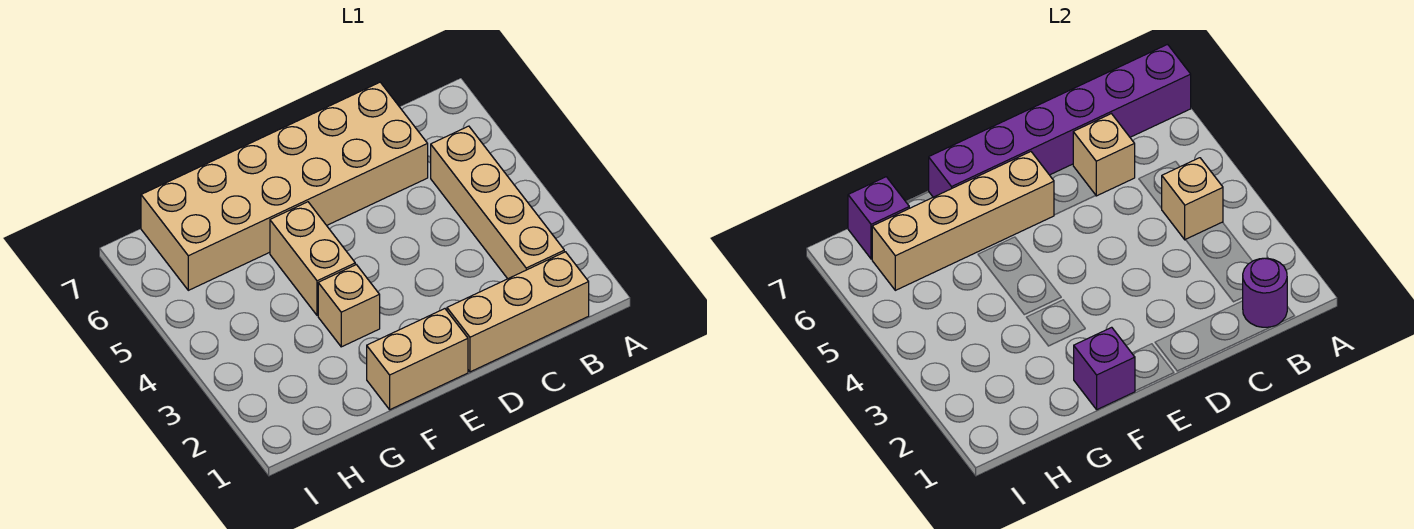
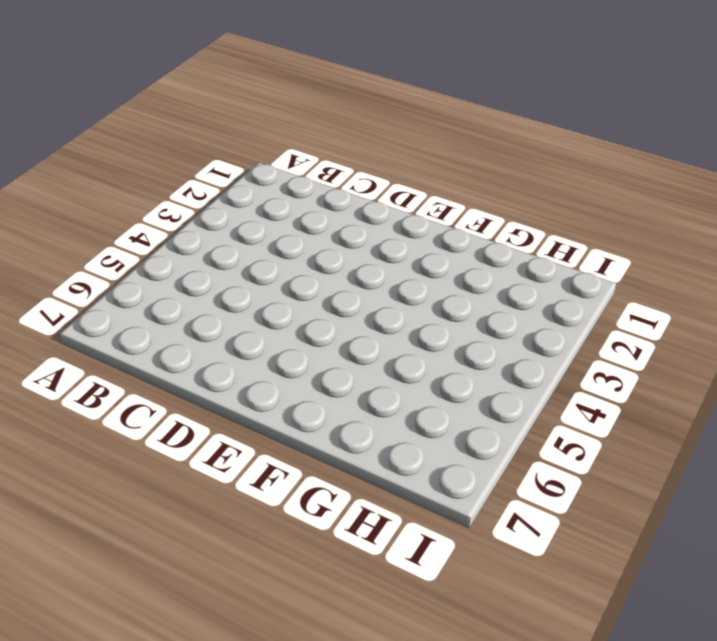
none -> tan 1x3 brick [447,252,589,372]
none -> tan 1x4 brick [431,126,564,279]
none -> tan 2x6 brick [141,82,428,290]

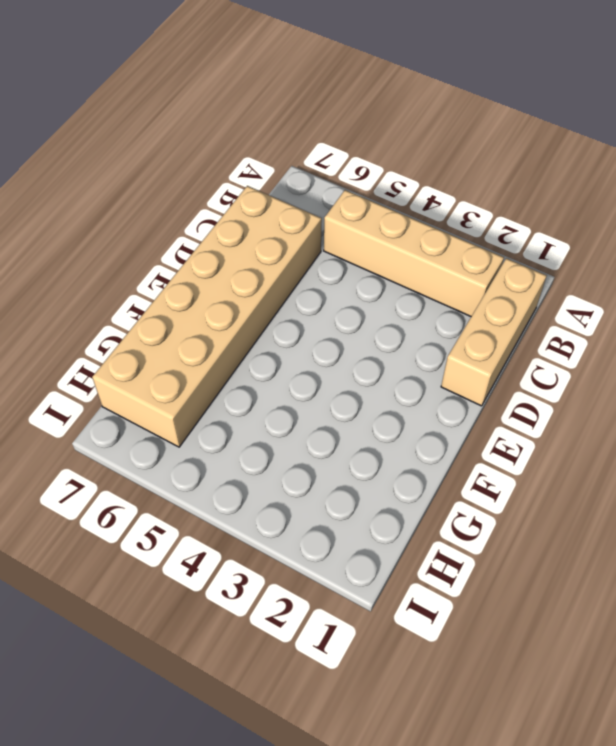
none -> tan 1x2 brick [367,309,468,410]
none -> tan 1x1 brick [318,265,380,347]
none -> tan 1x2 brick [270,202,355,315]

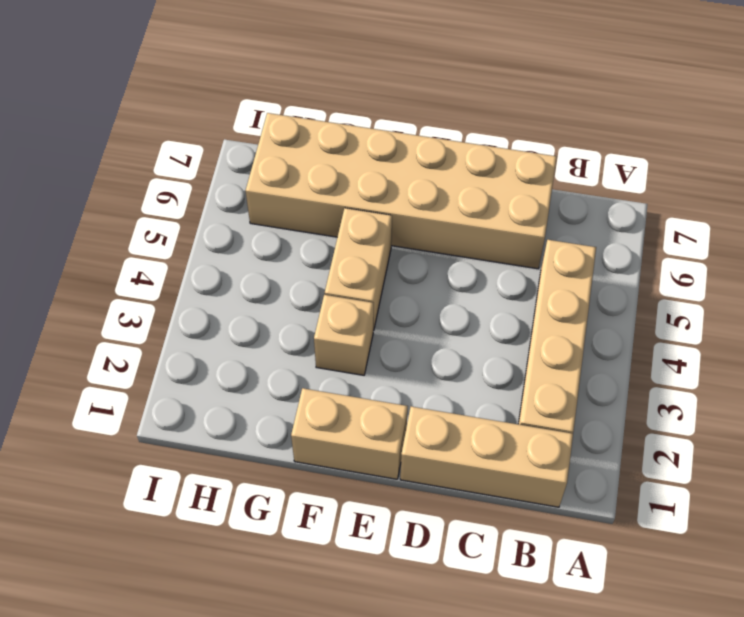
none -> purple 1x6 brick [929,44,1191,197]
none -> purple 1x1 round brick [1243,258,1287,327]
none -> tan 1x1 brick [1161,158,1223,240]

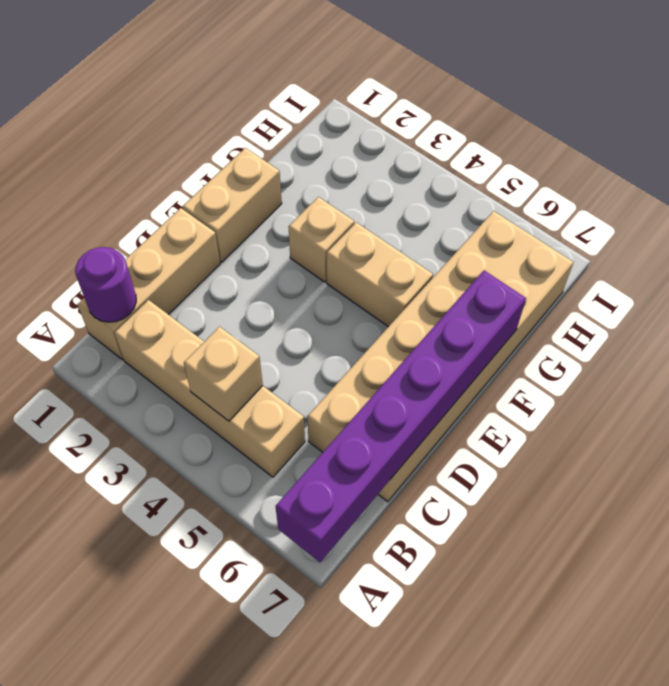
none -> tan 1x1 brick [1073,114,1135,196]
none -> tan 1x4 brick [872,152,1054,290]
none -> purple 1x1 brick [1074,327,1135,410]

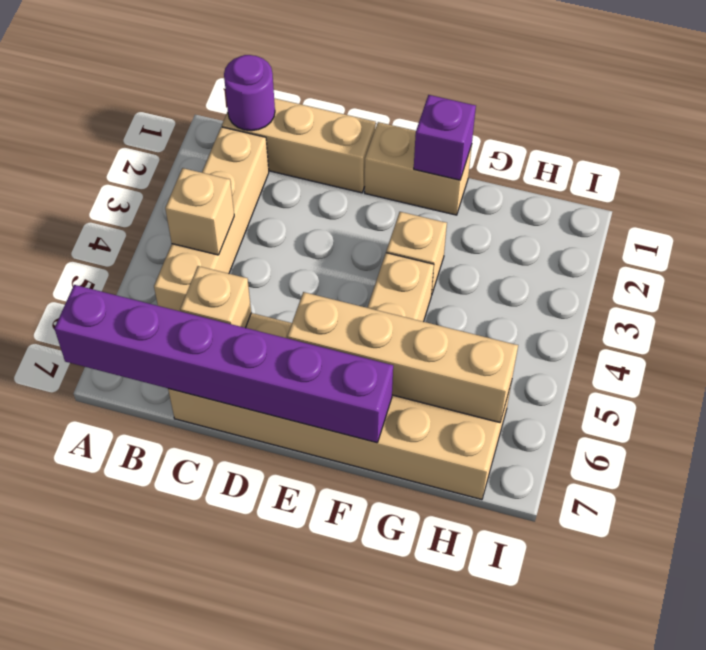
none -> purple 1x1 brick [848,177,909,259]

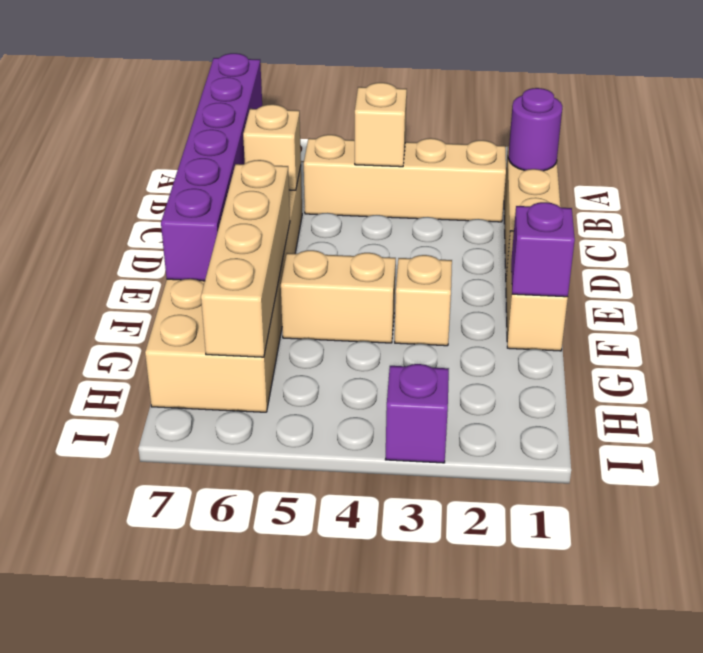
purple 1x1 brick [385,364,449,463] -> purple 1x1 brick moved to [848,177,909,259]

